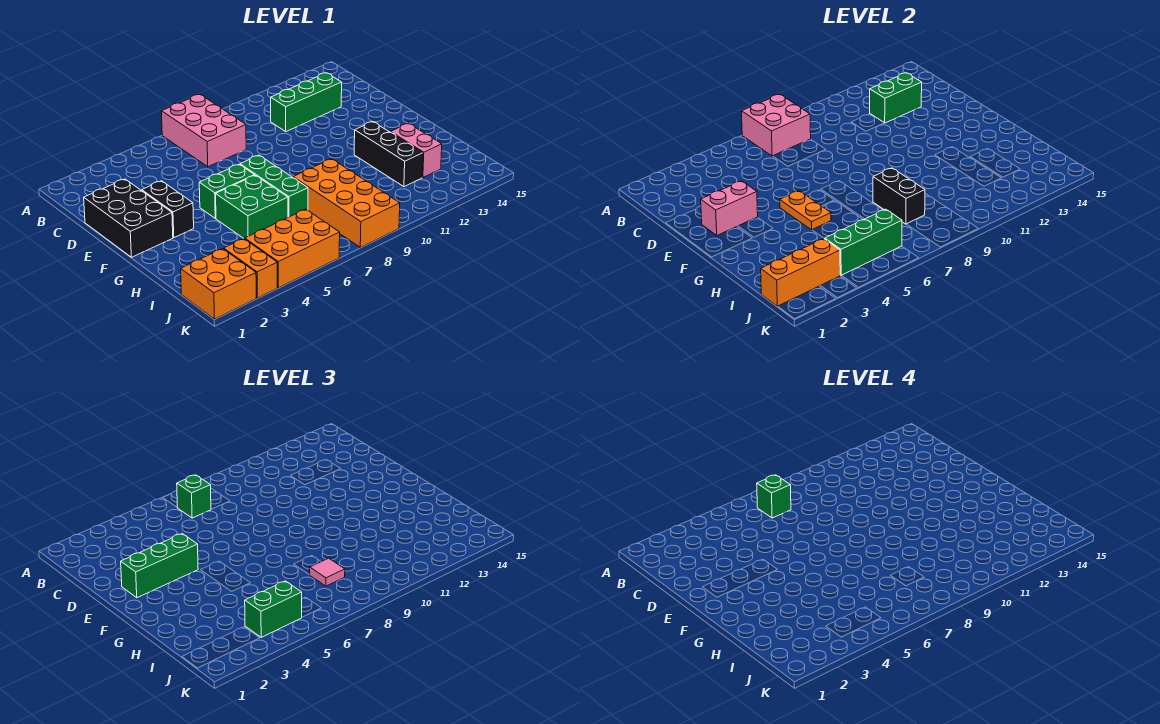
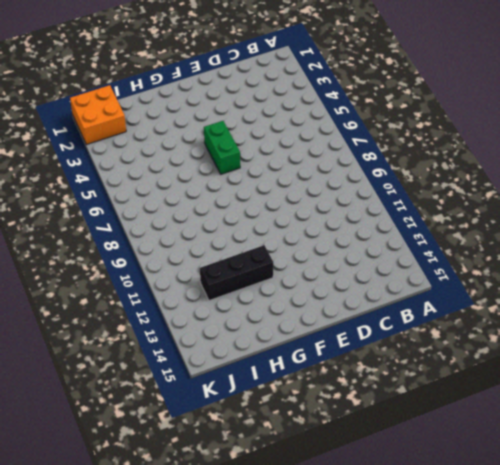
none -> pink 2x3 brick [161,95,246,167]
none -> green 1x3 brick [271,73,342,132]
none -> black 2x3 brick [84,179,173,257]

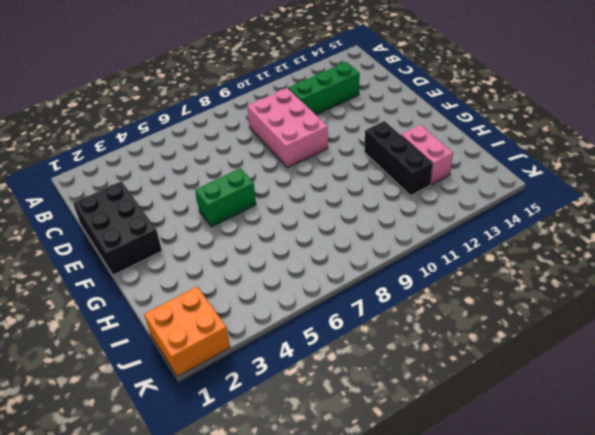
pink 2x3 brick [247,88,328,168] -> pink 2x3 brick moved to [161,95,246,167]
none -> black 1x2 brick [142,181,194,238]
none -> green 1x3 brick [240,155,308,217]
none -> green 2x2 brick [216,175,288,239]

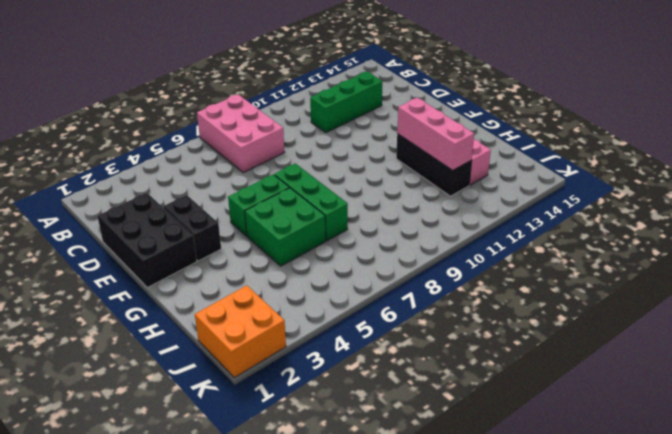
pink 1x3 brick [397,98,474,170] -> none
none -> orange 2x4 brick [293,159,400,247]
none -> orange 1x2 brick [224,239,277,298]
none -> orange 2x3 brick [245,209,340,288]

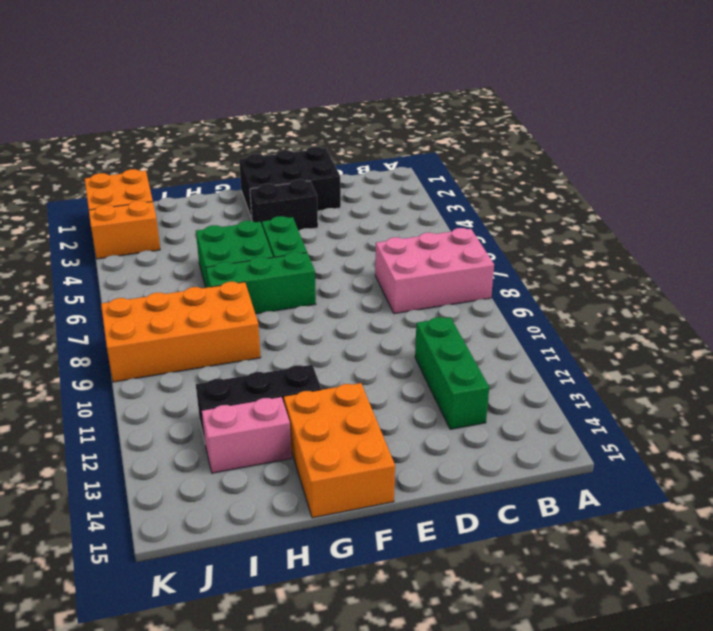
orange 2x3 brick [284,383,395,518] -> orange 2x3 brick moved to [245,209,340,288]
none -> pink 2x2 brick [741,95,811,156]
none -> green 1x2 brick [870,73,922,123]
none -> pink 1x2 brick [701,181,758,235]

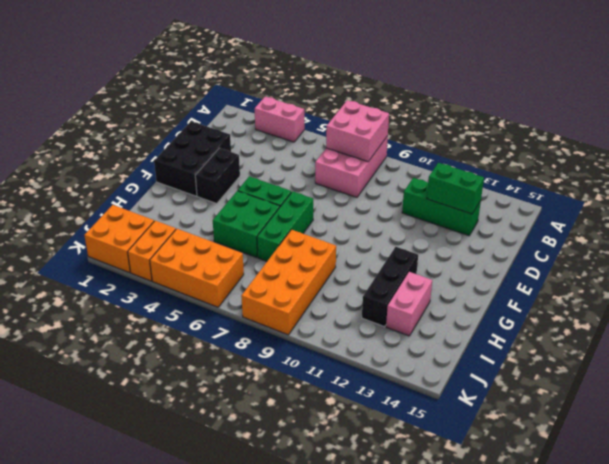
pink 1x2 brick [255,97,304,142] -> pink 1x2 brick moved to [701,181,758,235]
none -> orange 1x2 plate [780,191,831,230]
none -> black 1x2 brick [873,168,925,224]
none -> orange 1x3 brick [761,239,840,306]

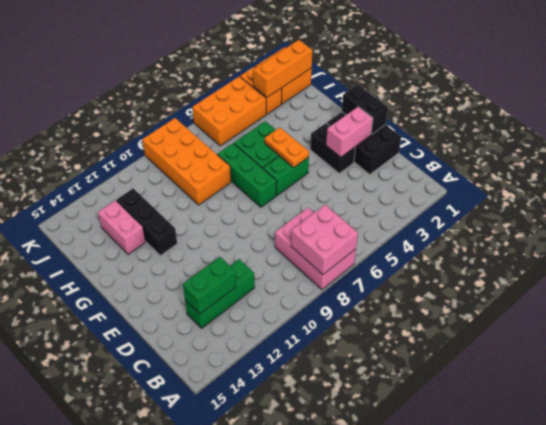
black 1x2 brick [342,84,388,135] -> black 1x2 brick moved to [873,168,925,224]
none -> green 1x3 brick [825,209,902,275]
none -> green 1x1 brick [177,475,211,518]
none -> green 1x3 brick [121,534,198,598]

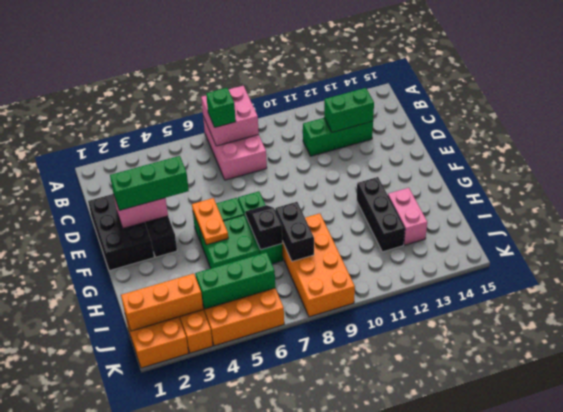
black 1x2 slope [245,205,282,250] -> none
none -> pink 1x1 tile [310,558,345,586]
none -> green 1x2 brick [245,581,302,637]
none -> green 1x1 brick [757,475,791,518]

